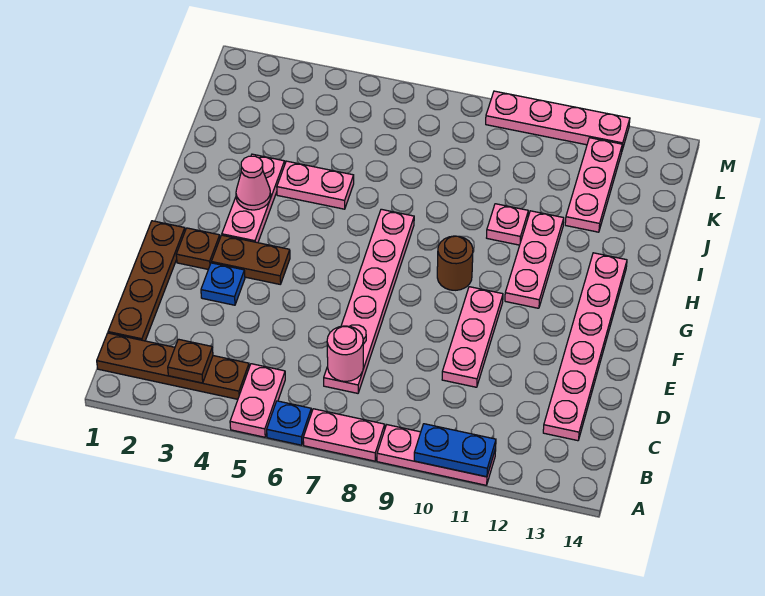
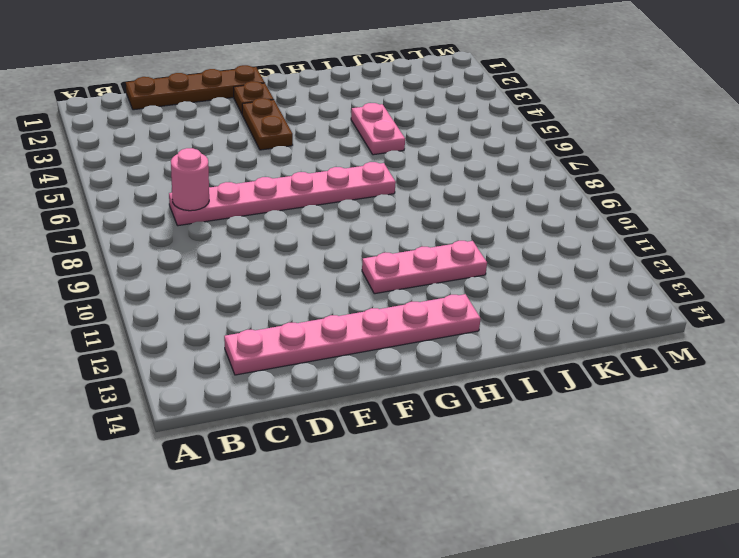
none -> pink 1x2 plate [230,364,285,437]
none -> blue 1x1 plate [267,401,311,445]
none -> pink 1x2 plate [303,409,385,461]

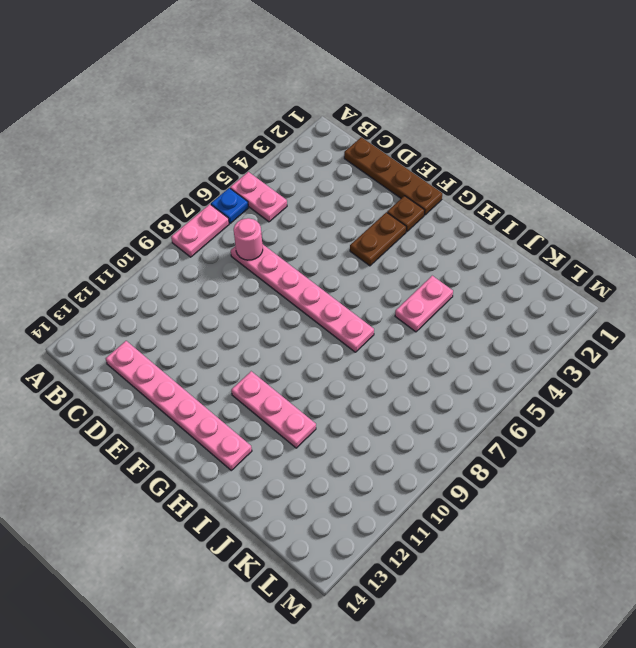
none -> pink 1x3 plate [377,425,496,485]
none -> brown 1x4 plate [97,333,249,399]
none -> pink 1x3 plate [442,287,503,387]

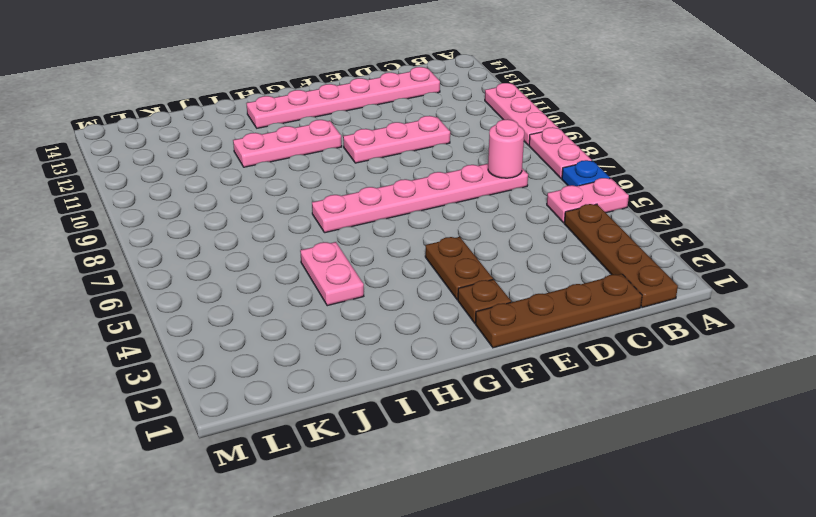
none -> blue 1x1 plate [201,263,245,305]
none -> pink 1x3 plate [222,154,285,243]
none -> brown 1x1 round brick [437,236,473,290]

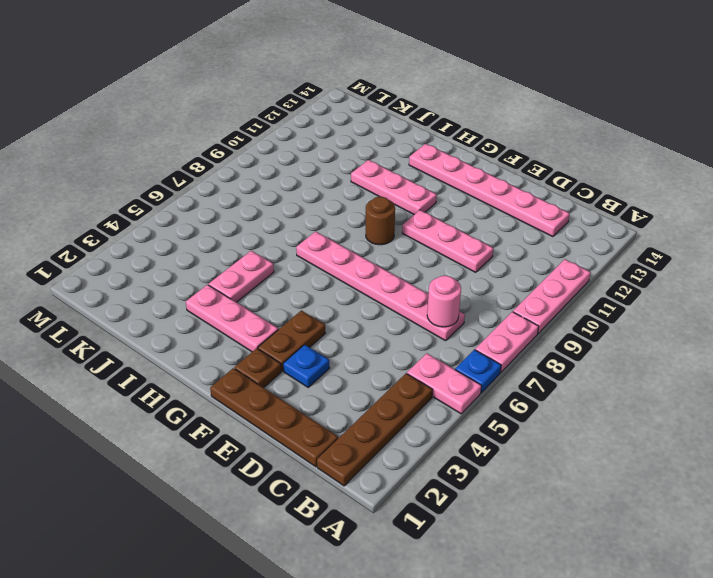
none -> pink 1x1 plate [487,204,528,245]
none -> pink 1x3 plate [565,138,622,232]
none -> pink 1x4 plate [486,91,630,150]

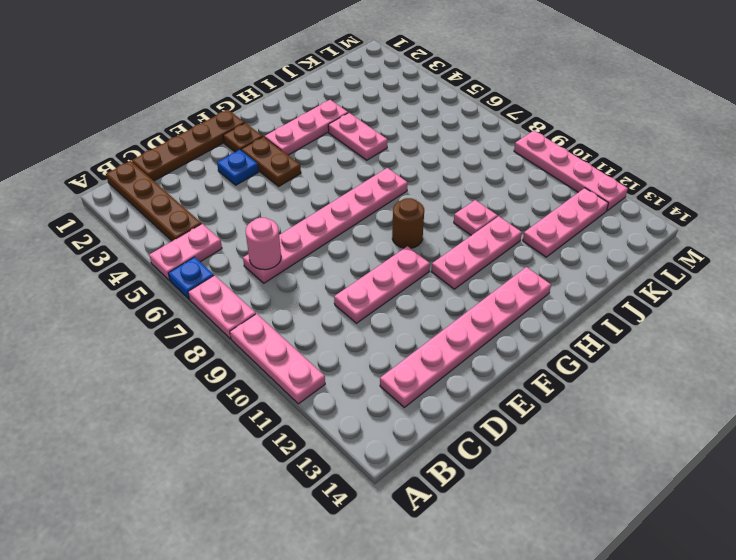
none -> blue 1x2 plate [414,424,496,477]
none -> brown 1x1 plate [168,339,213,383]
none -> pink 1x1 cone [236,156,271,210]

